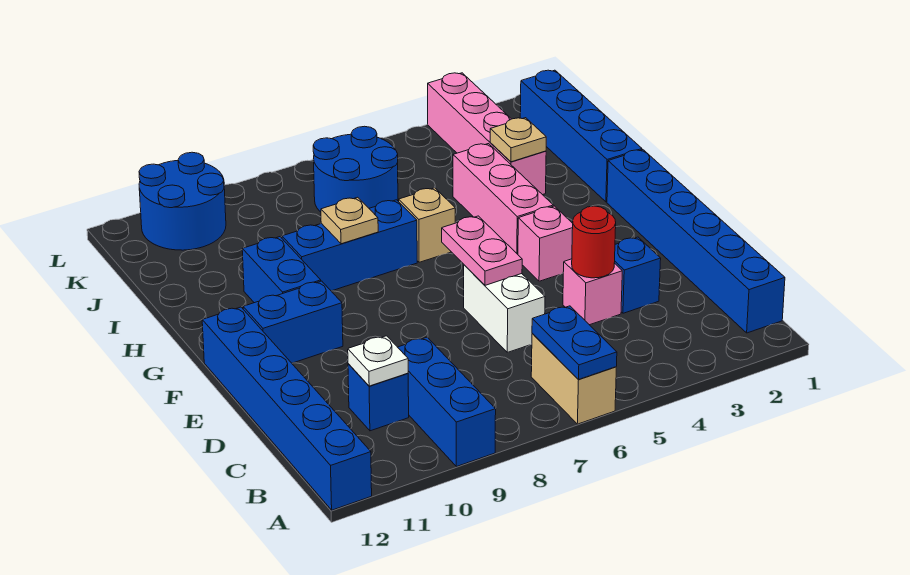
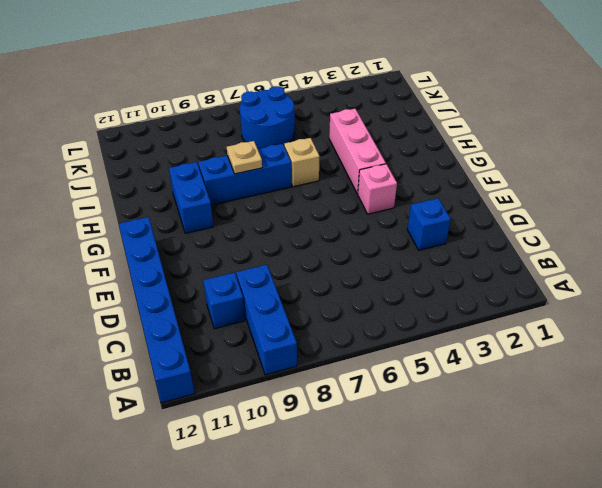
none -> tan 1x2 brick [531,334,616,424]
none -> blue 1x6 brick [607,150,785,333]
none -> pink 1x1 brick [563,259,622,325]

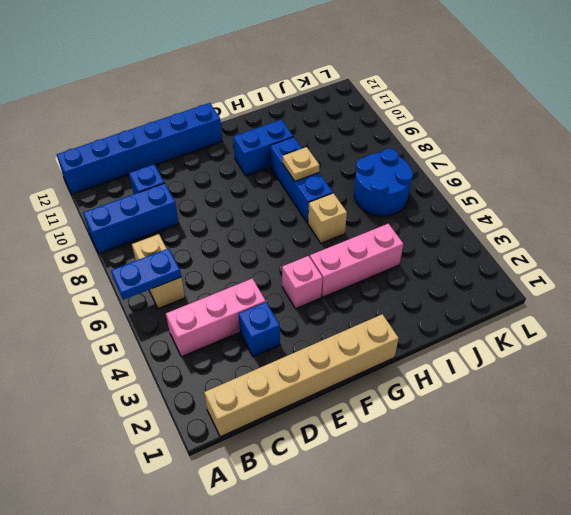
tan 1x6 brick [204,314,399,437] -> blue 1x6 brick [607,150,785,333]
pink 1x3 brick [166,278,266,357] -> pink 1x1 brick [563,259,622,325]
tan 1x2 brick [132,234,185,309] -> tan 1x2 brick turned to [531,334,616,424]
none -> white 1x2 brick [464,265,545,352]
none -> blue 1x2 brick [243,281,343,363]
none -> blue 1x4 brick [520,70,642,202]

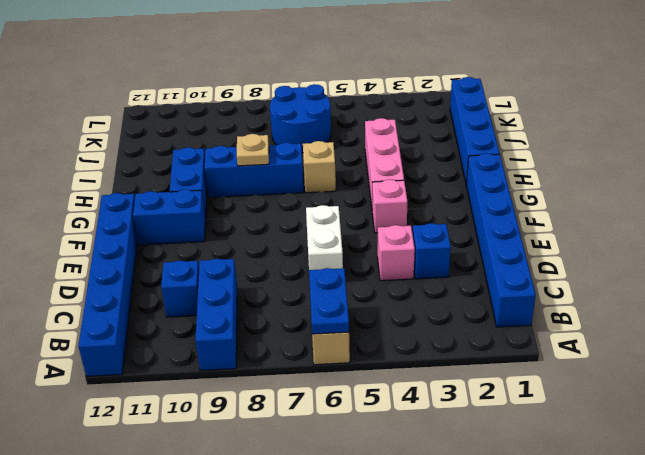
none -> pink 1x4 brick [428,73,546,195]
none -> blue 2x2 round brick [139,152,226,250]
none -> white 1x1 plate [348,336,408,386]

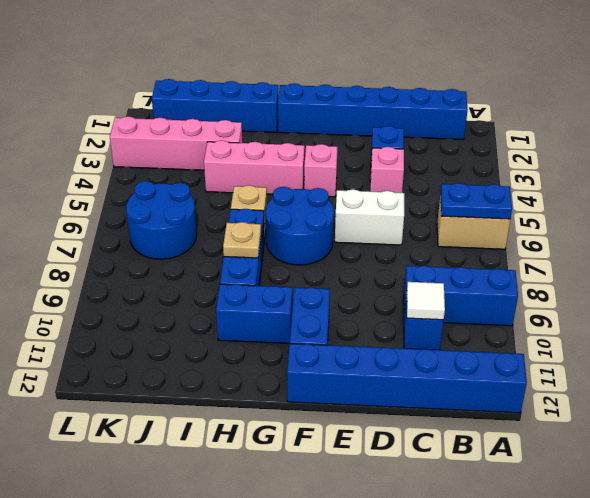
white 1x1 tile [406,282,445,320] -> white 1x1 plate [348,336,408,386]
blue 2x2 round brick [266,187,334,265] -> blue 2x2 round brick moved to [139,152,226,250]
none -> red 1x1 round brick [572,206,616,278]
none -> pink 1x2 plate [442,216,522,285]
none -> tan 1x1 plate [490,118,546,162]

